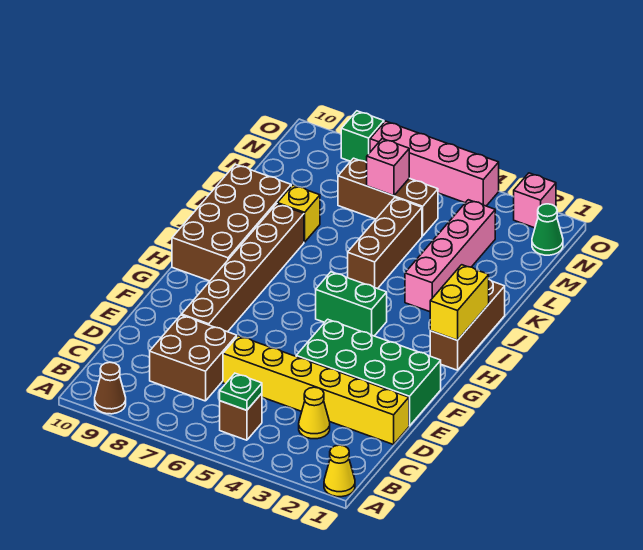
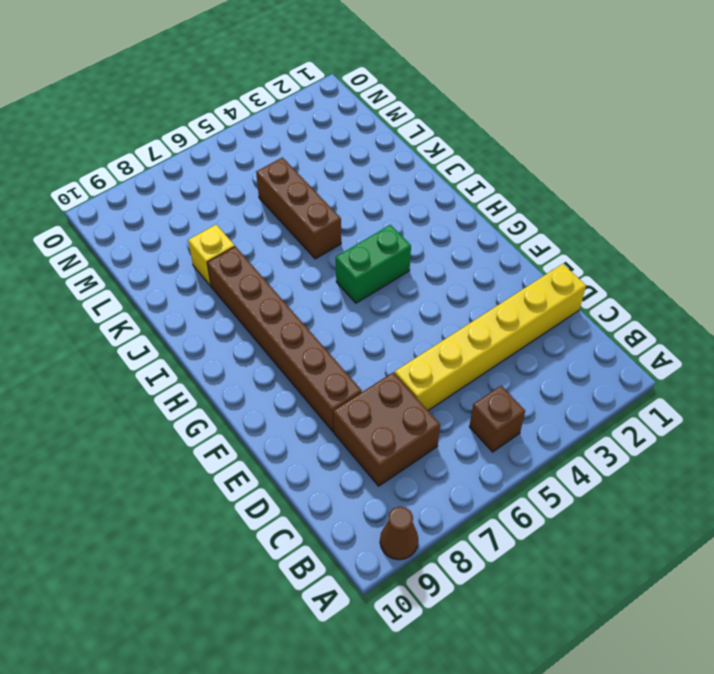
none -> yellow 1x1 cone [324,445,355,497]
none -> yellow 1x1 cone [299,387,330,439]
none -> green 2x4 brick [296,319,441,426]

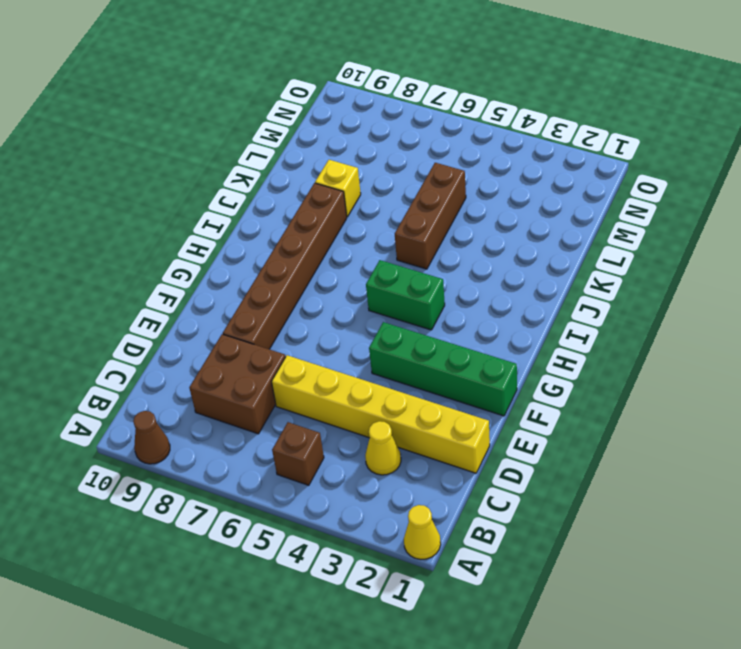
green 1x4 brick [369,322,517,416] -> green 2x4 brick [296,319,441,426]
none -> brown 1x3 brick [430,280,505,370]
none -> brown 2x4 brick [172,164,291,281]
none -> pink 1x4 brick [405,200,495,312]

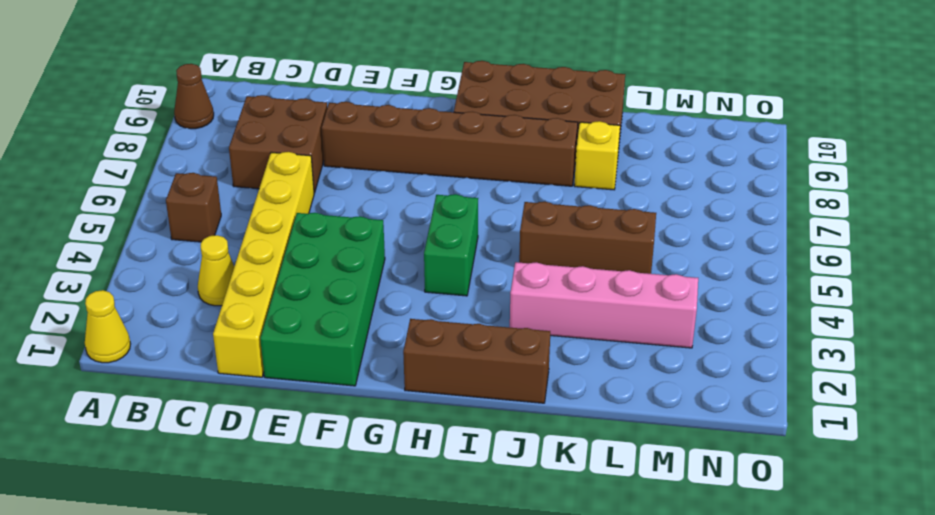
none -> brown 1x3 brick [338,158,438,236]
none -> green 1x1 cone [532,204,563,255]
none -> pink 1x1 brick [514,173,556,228]

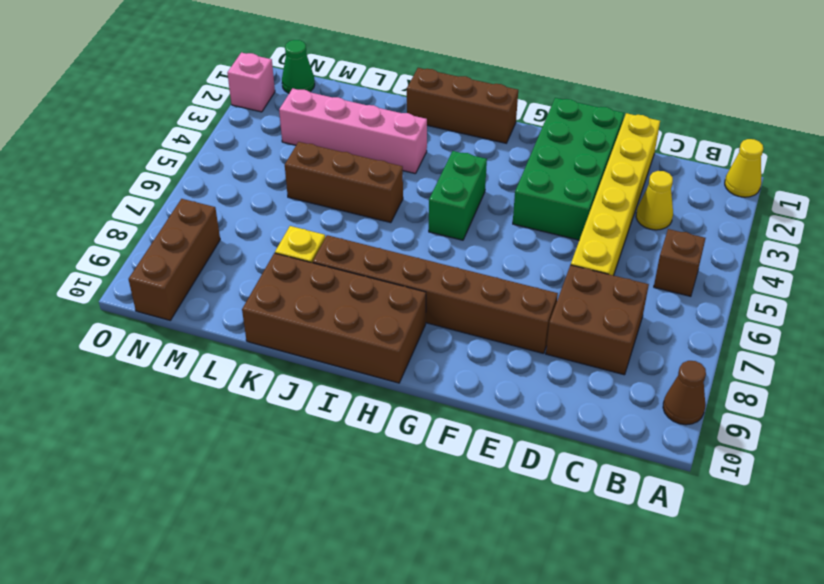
brown 1x3 brick [129,199,220,320] -> brown 1x3 brick moved to [338,158,438,236]
none -> pink 1x4 brick [370,121,499,206]
none -> green 1x1 brick [341,111,384,163]
none -> green 1x1 plate [220,373,262,410]

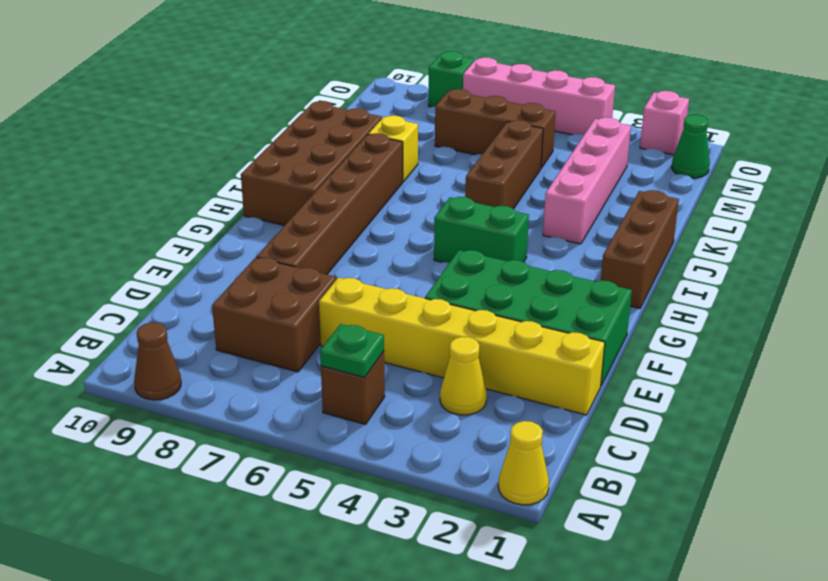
none -> yellow 1x2 brick [430,265,489,340]
none -> pink 1x1 brick [367,139,409,196]

